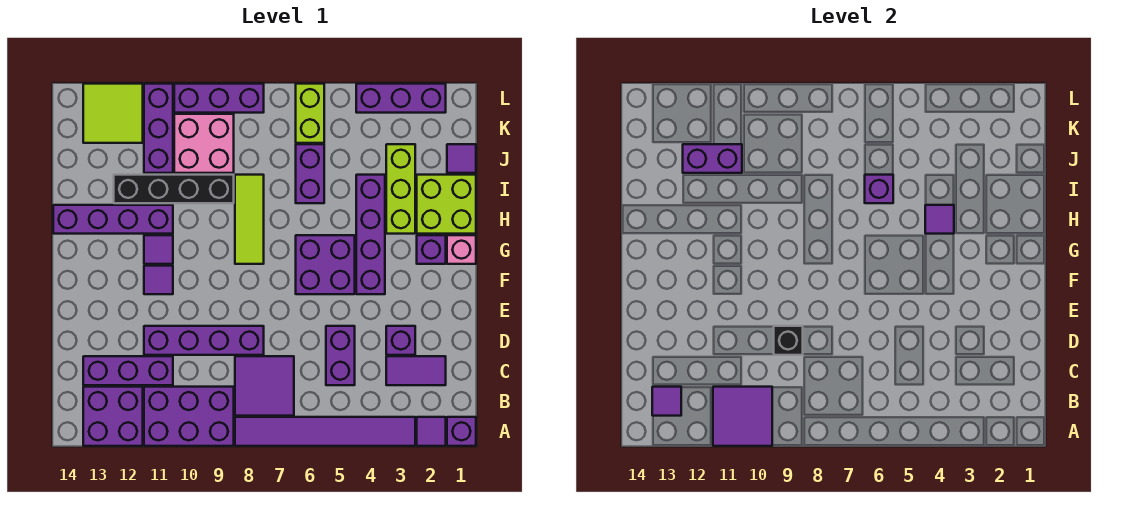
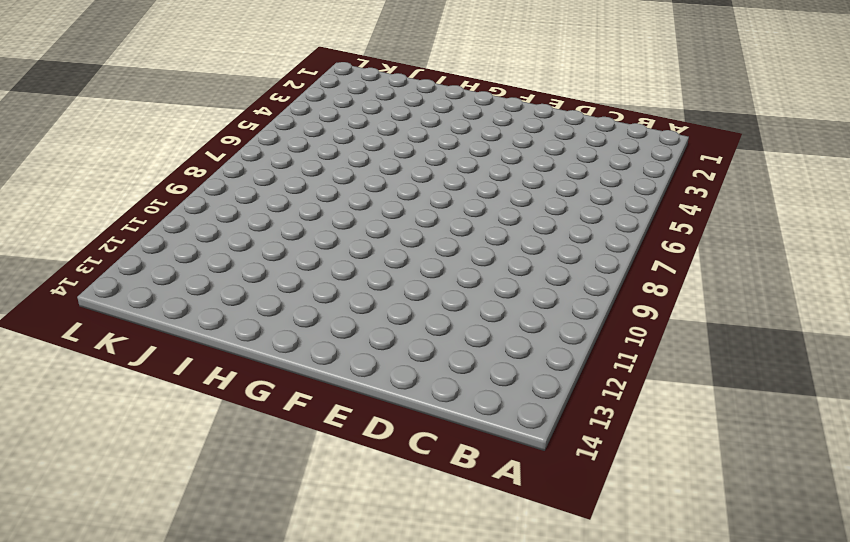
none -> purple 1x1 brick [447,417,476,446]
none -> purple 1x1 tile [417,417,446,446]
none -> purple 1x6 tile [235,417,415,446]
none -> purple 2x3 brick [144,387,234,446]

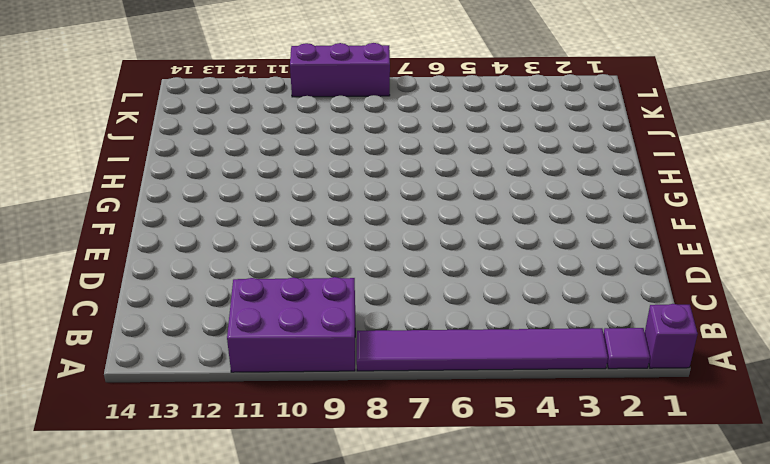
none -> purple 2x2 brick [83,387,143,446]
none -> purple 2x2 tile [235,356,294,416]
none -> purple 1x2 tile [386,356,446,385]
none -> purple 1x2 brick [326,326,355,385]

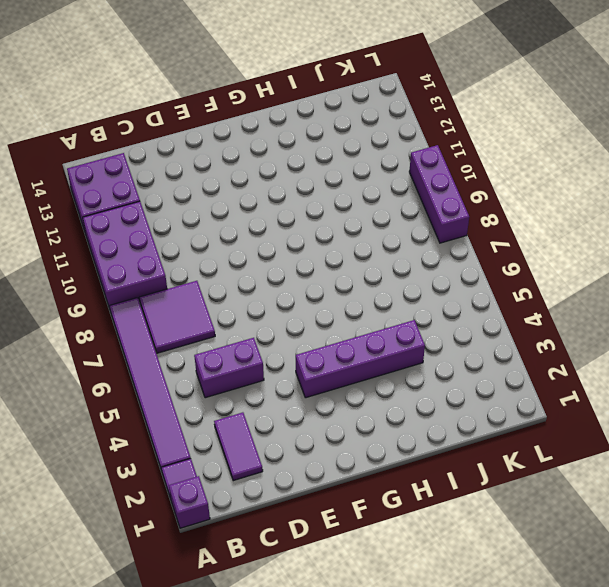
none -> purple 1x3 brick [83,356,173,385]
none -> purple 1x1 brick [386,326,415,355]
none -> purple 1x4 brick [144,326,264,355]
none -> purple 2x2 brick [296,235,355,294]

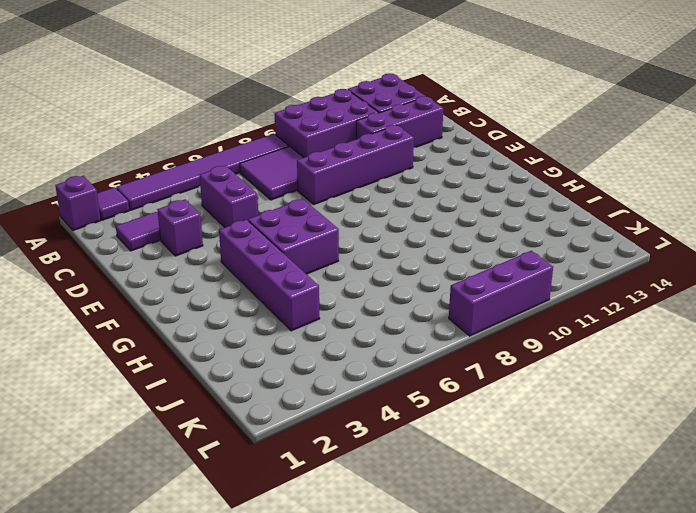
none -> purple 1x1 tile [144,266,173,294]
none -> pink 1x1 brick [447,235,476,264]
none -> purple 1x1 brick [417,235,446,264]
none -> lime 1x3 tile [235,175,264,264]

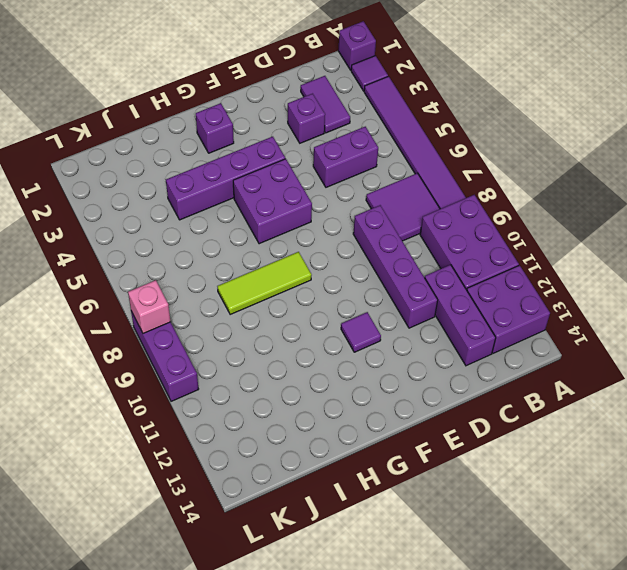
pink 1x1 brick [128,280,171,333] -> pink 1x1 brick moved to [447,235,476,264]
none -> purple 1x1 tile [144,235,173,264]
none -> lime 2x2 brick [417,175,476,234]
none -> lime 1x3 brick [386,144,415,234]
none -> purple 1x4 brick [53,205,173,234]

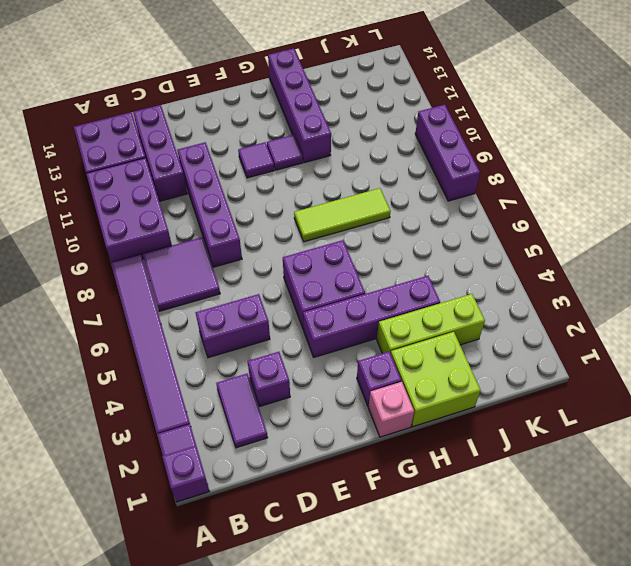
none -> purple 1x2 brick [296,144,324,203]
none -> black 1x4 brick [114,175,234,203]
none -> purple 1x1 tile [447,144,476,173]
none -> pink 2x2 brick [174,114,234,173]

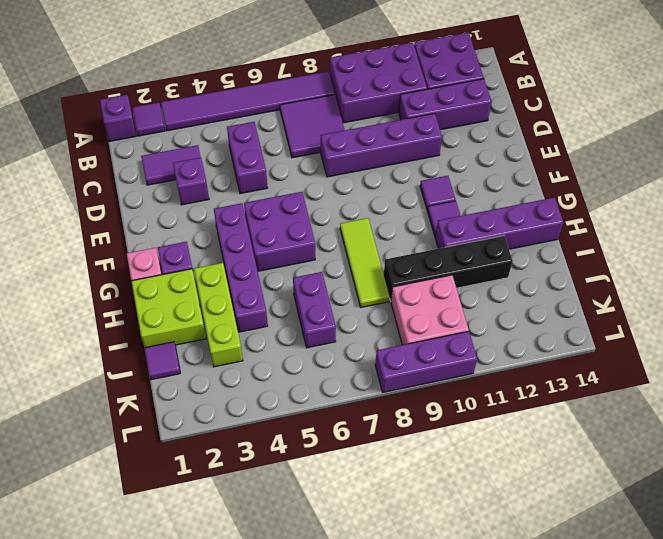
none -> purple 1x3 brick [144,84,173,173]
none -> lime 1x2 brick [296,84,324,143]
none -> lime 2x2 tile [83,84,143,143]
none -> purple 1x3 brick [356,84,446,113]

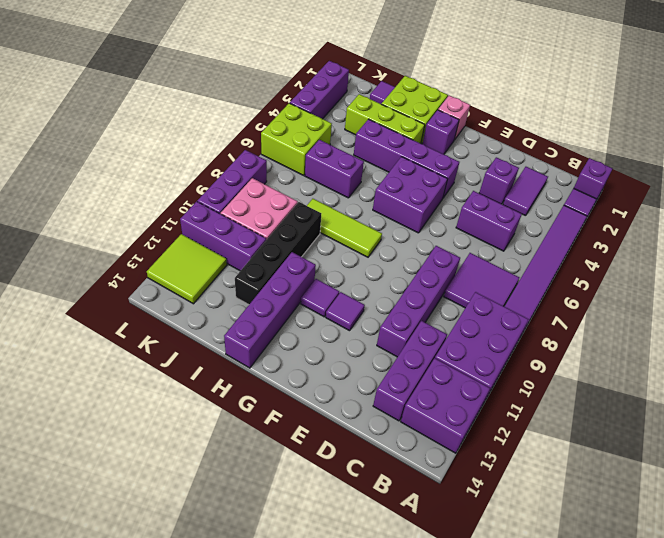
lime 2x2 brick [261,103,332,175] -> lime 1x2 brick [296,84,324,143]
none -> purple 2x2 tile [713,387,772,446]
none -> purple 1x1 tile [652,387,681,416]
none -> black 1x1 brick [774,326,803,355]
none -> purple 1x1 tile [925,205,954,234]

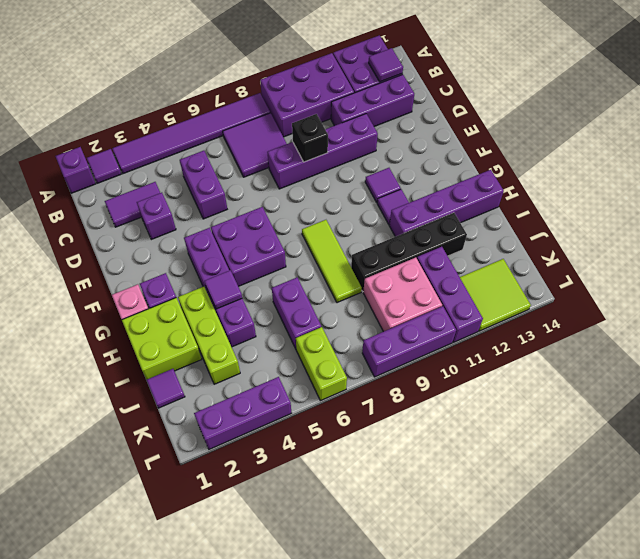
none -> purple 2x2 tile [713,387,772,446]
none -> purple 1x1 brick [865,175,893,203]
none -> purple 1x2 brick [683,144,742,173]

